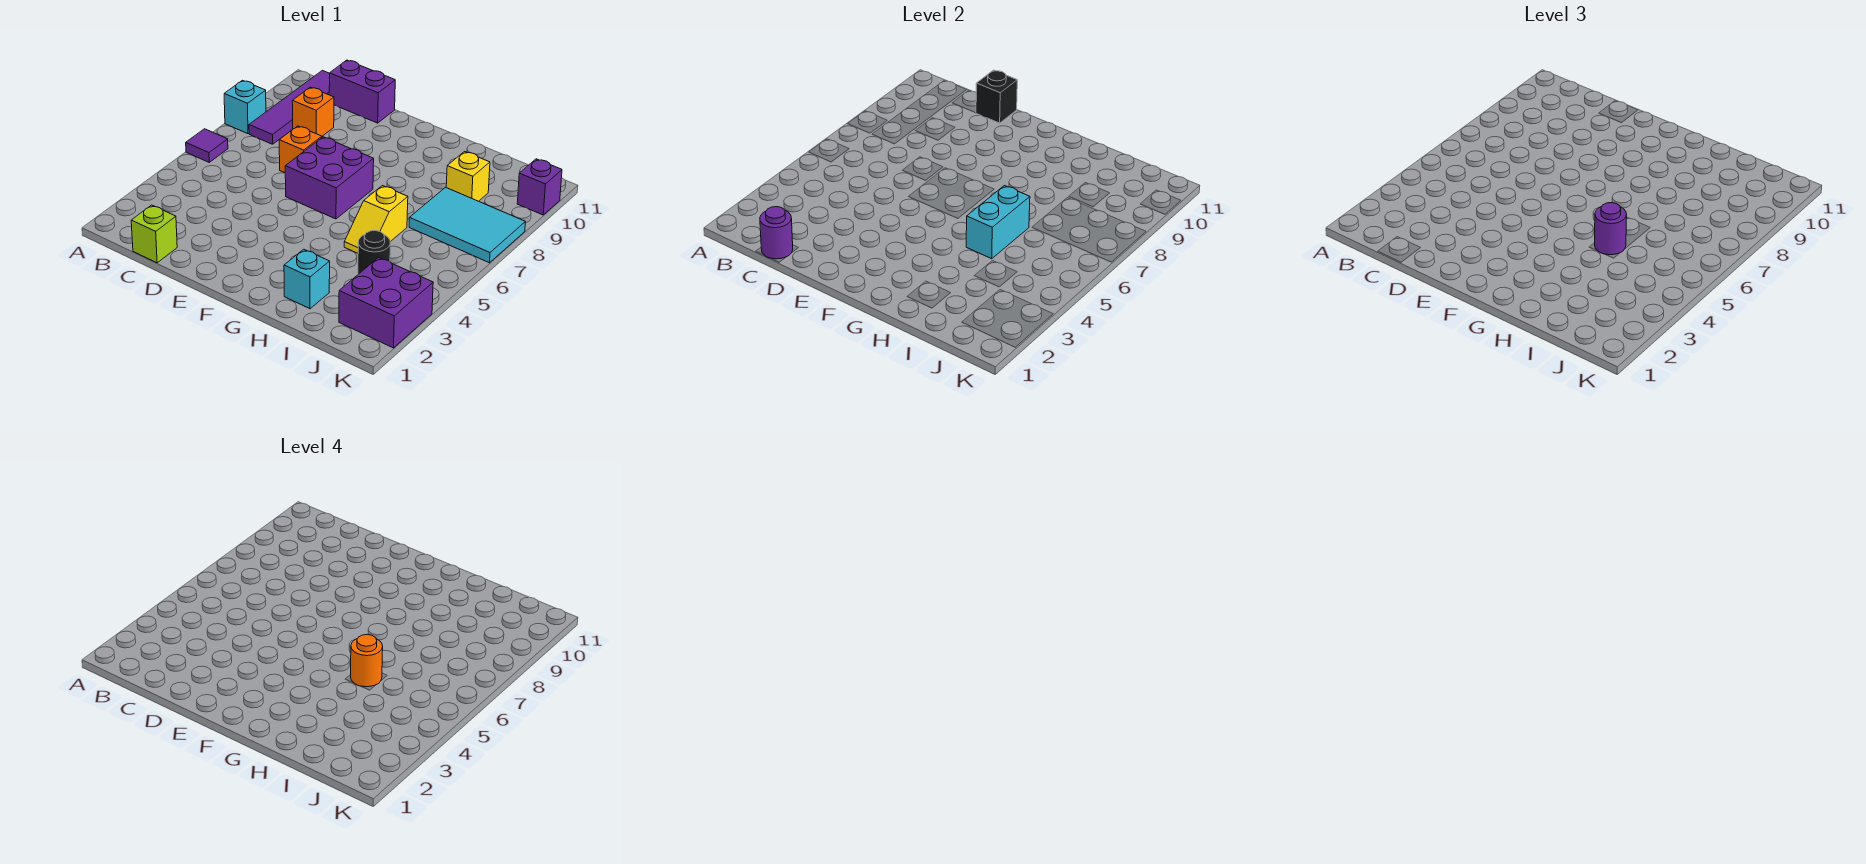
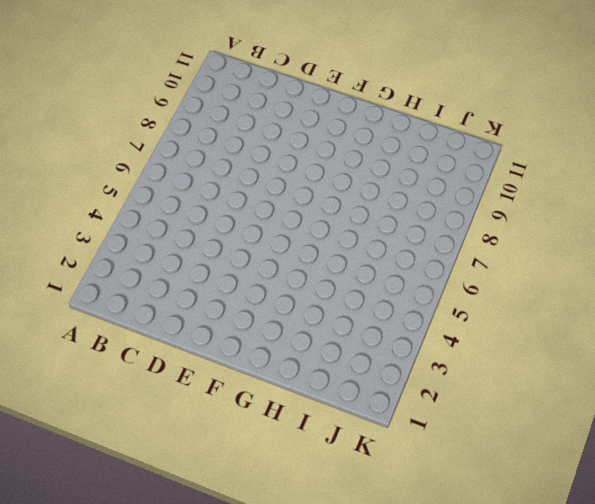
none -> purple 1x1 tile [186,129,228,162]
none -> cyan 1x1 brick [224,80,266,134]
none -> purple 1x4 tile [249,70,330,144]

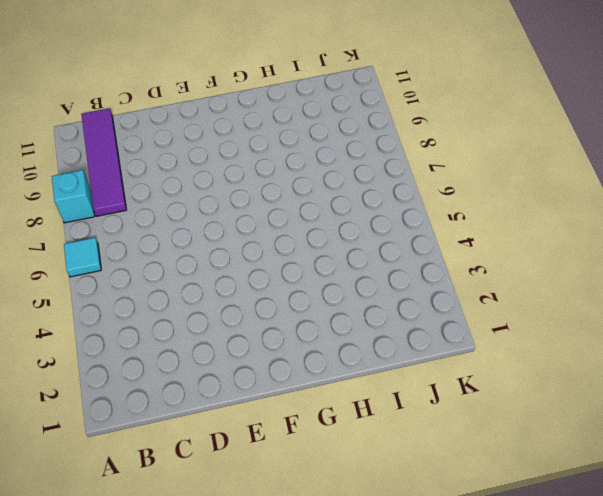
cyan 1x1 tile [64,238,101,277] -> purple 1x1 tile [186,129,228,162]
none -> lime 1x1 brick [131,205,177,263]
none -> orange 1x1 brick [292,87,334,136]
none -> purple 1x2 brick [329,60,395,123]

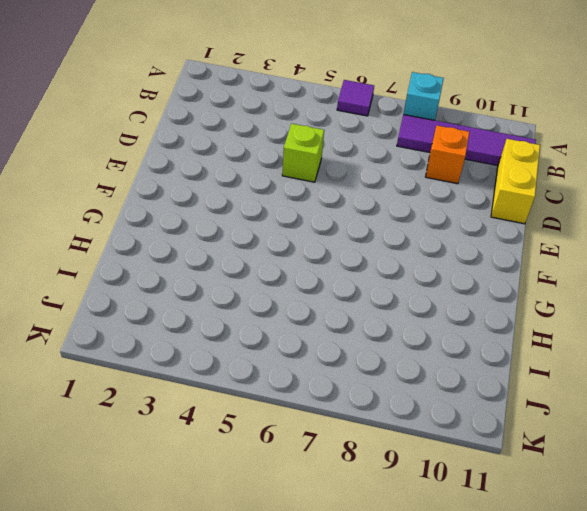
yellow 1x2 brick [491,139,540,224] -> purple 1x2 brick [329,60,395,123]
lime 1x1 brick [282,124,324,182] -> lime 1x1 brick moved to [131,205,177,263]
none -> orange 1x1 brick [279,126,322,173]
none -> purple 2x2 brick [285,137,374,219]
none -> cyan 1x1 brick [284,249,330,309]

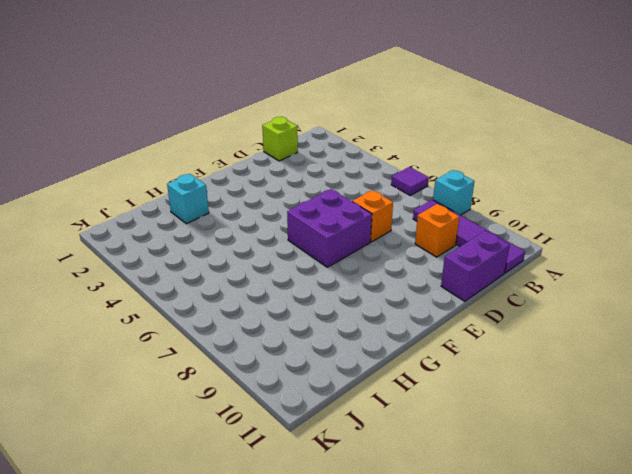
none -> yellow 1x2 slope [344,186,408,253]
none -> black 1x1 round brick [358,231,390,274]
none -> cyan 2x3 tile [409,187,525,263]

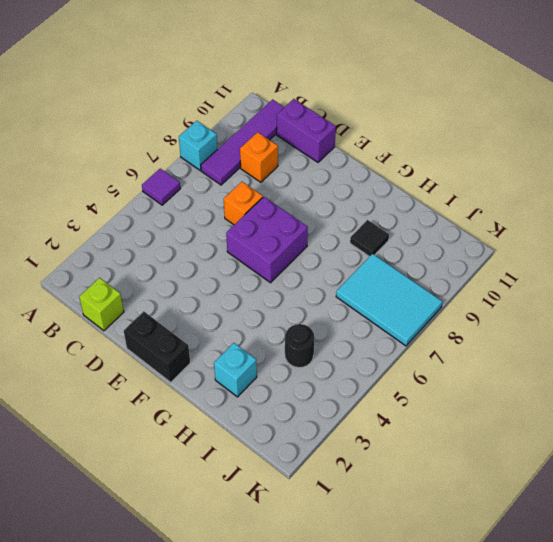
black 1x2 brick [124,311,190,382] -> none
black 1x1 tile [350,220,389,257] -> none
none -> yellow 1x2 slope [344,186,408,253]
none -> yellow 1x1 brick [446,152,490,201]
none -> purple 2x2 brick [339,258,433,348]

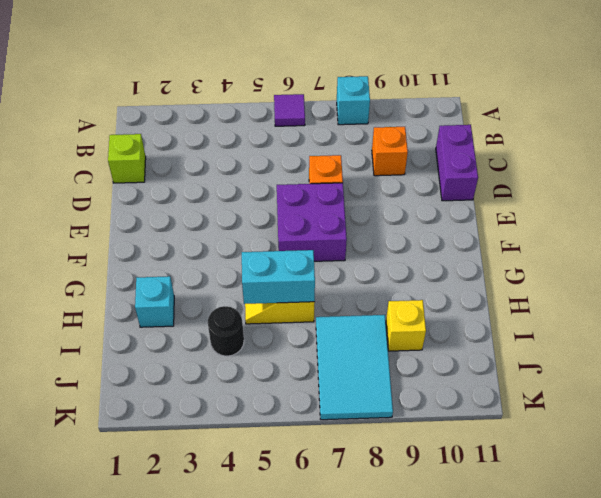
none -> purple 1x4 tile [249,70,330,144]
none -> purple 2x2 brick [339,258,433,348]
none -> purple 1x1 brick [517,159,562,215]

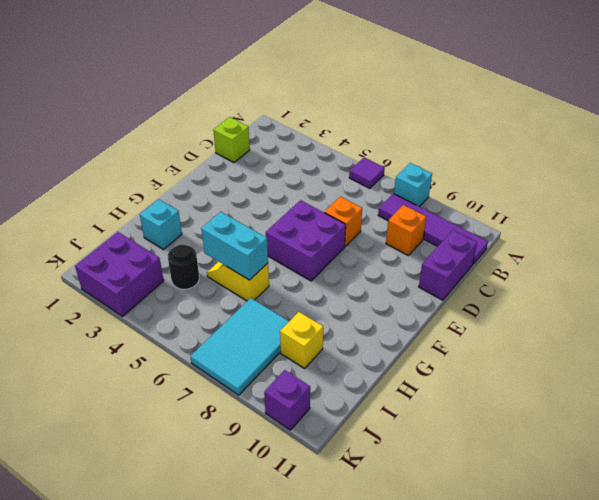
none -> purple 1x1 round brick [760,207,793,259]
none -> black 1x1 brick [976,70,1017,123]
none -> purple 1x1 round brick [1595,203,1627,255]

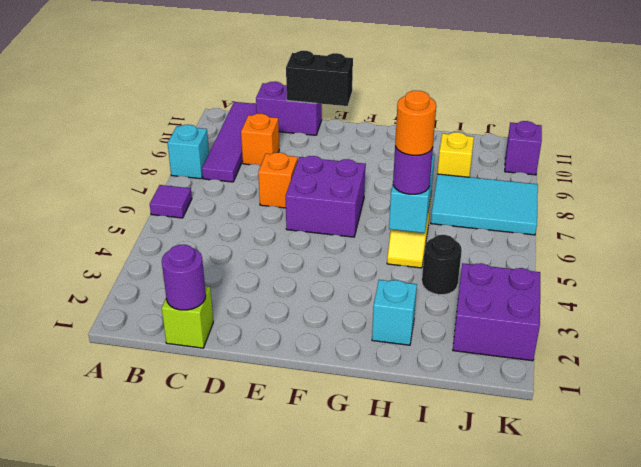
black 1x2 brick [286,51,353,106] -> black 1x1 brick [976,70,1017,123]

